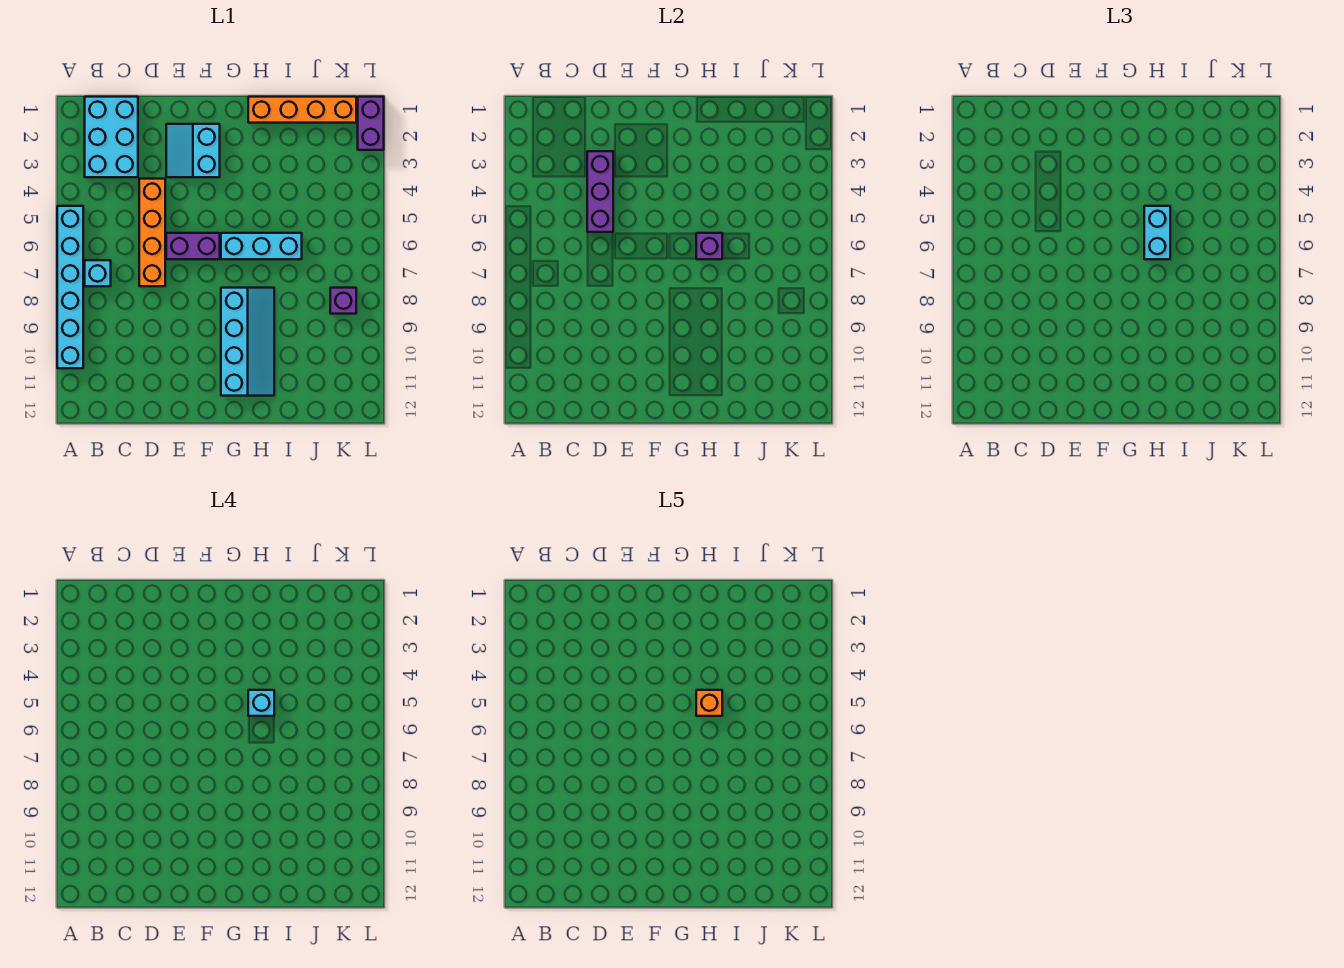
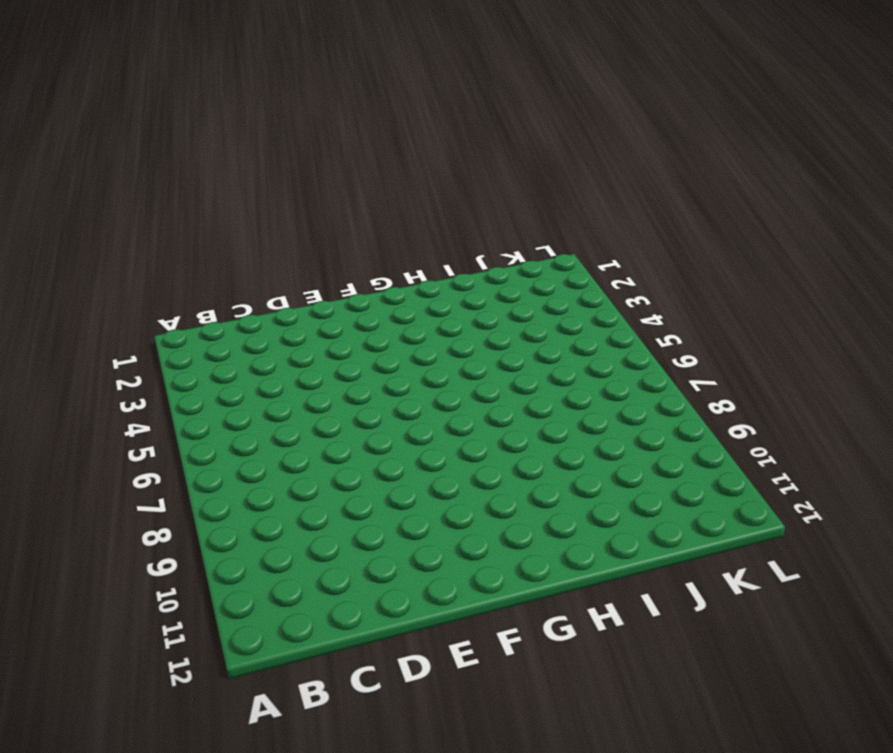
none -> cyan 1x6 brick [57,206,83,368]
none -> cyan 2x3 brick [85,97,138,177]
none -> cyan 1x1 brick [85,260,111,286]

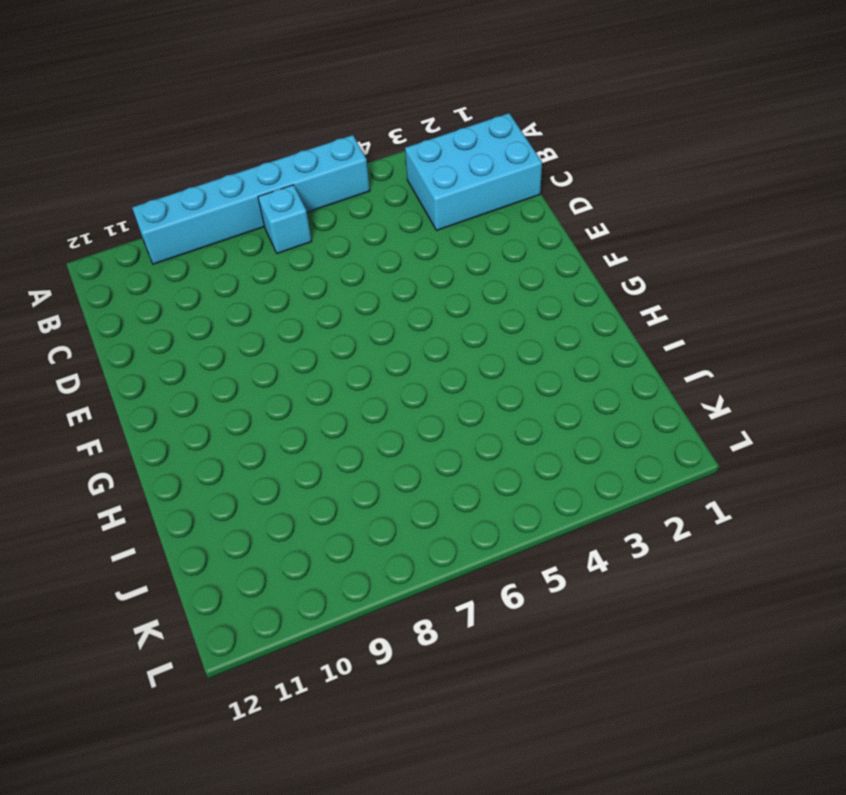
none -> orange 1x4 brick [139,179,165,286]
none -> cyan 2x2 slope [166,124,220,177]
none -> purple 1x2 brick [166,233,220,259]

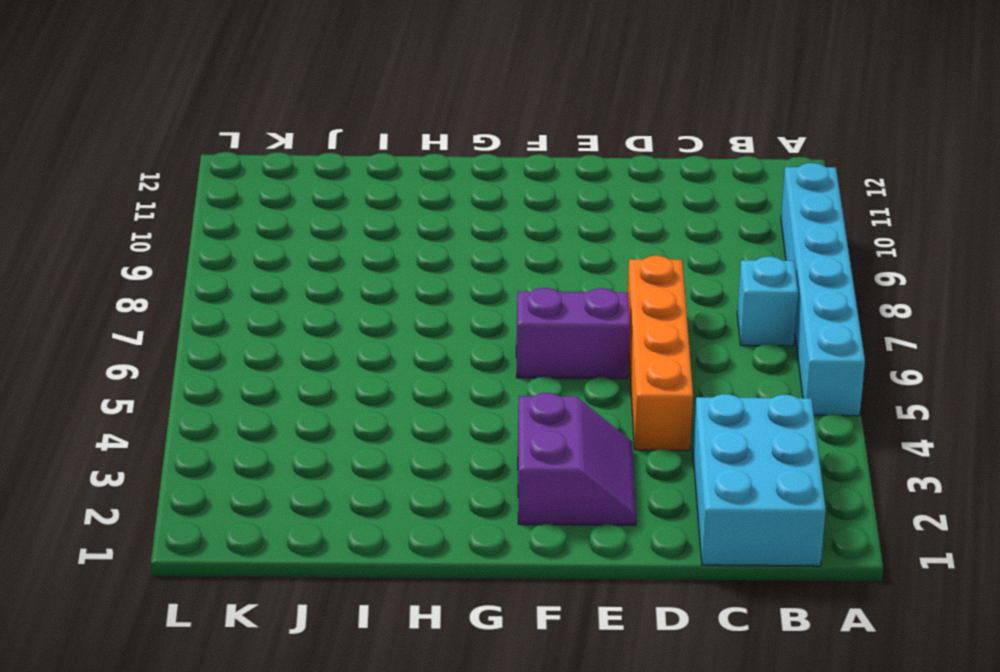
purple 2x2 slope [518,393,636,525] -> cyan 2x2 slope [166,124,220,177]
none -> cyan 1x3 brick [221,233,302,259]
none -> cyan 2x4 slope [221,288,274,396]
none -> orange 1x4 brick [248,97,356,123]

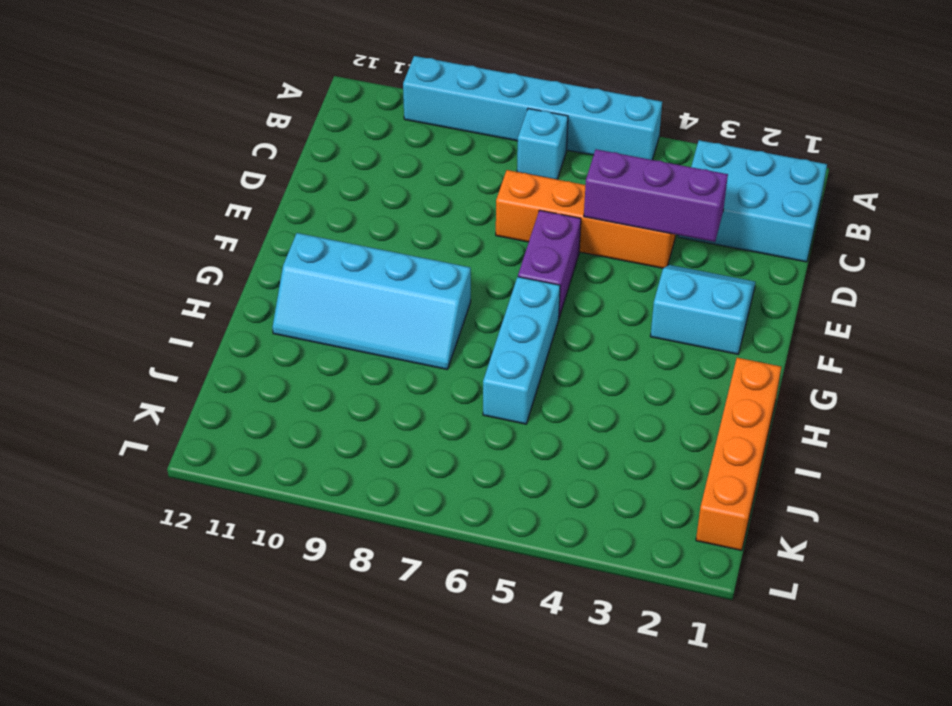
none -> purple 1x1 brick [330,288,356,314]
none -> purple 1x2 brick [358,97,384,150]
none -> purple 1x1 brick [696,233,722,259]

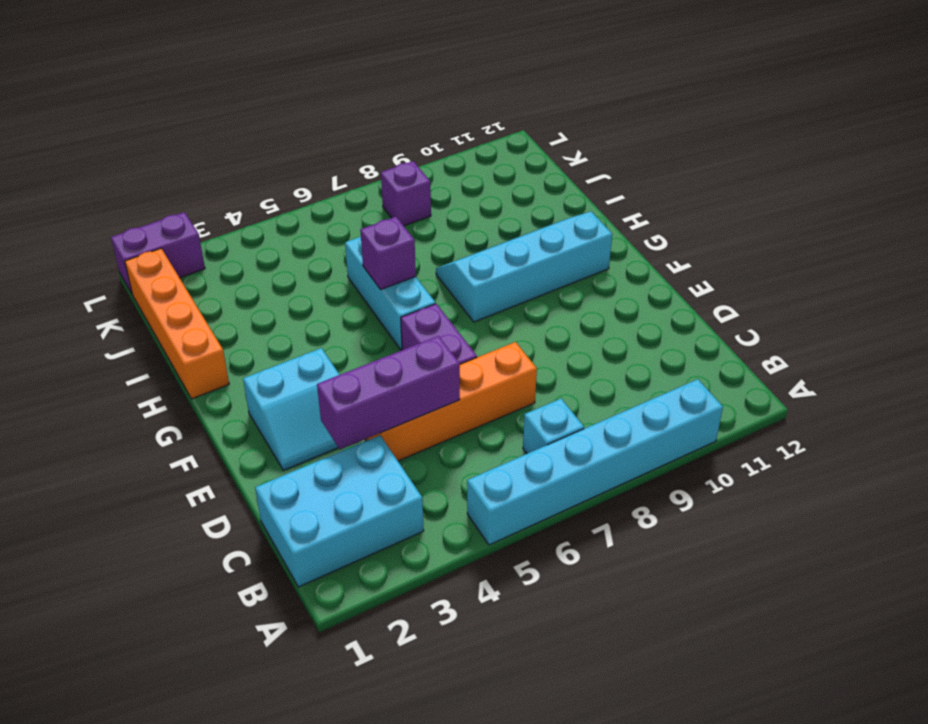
none -> cyan 1x2 brick [1144,206,1170,259]
none -> cyan 1x1 brick [248,690,274,716]
none -> orange 1x1 brick [696,690,722,716]

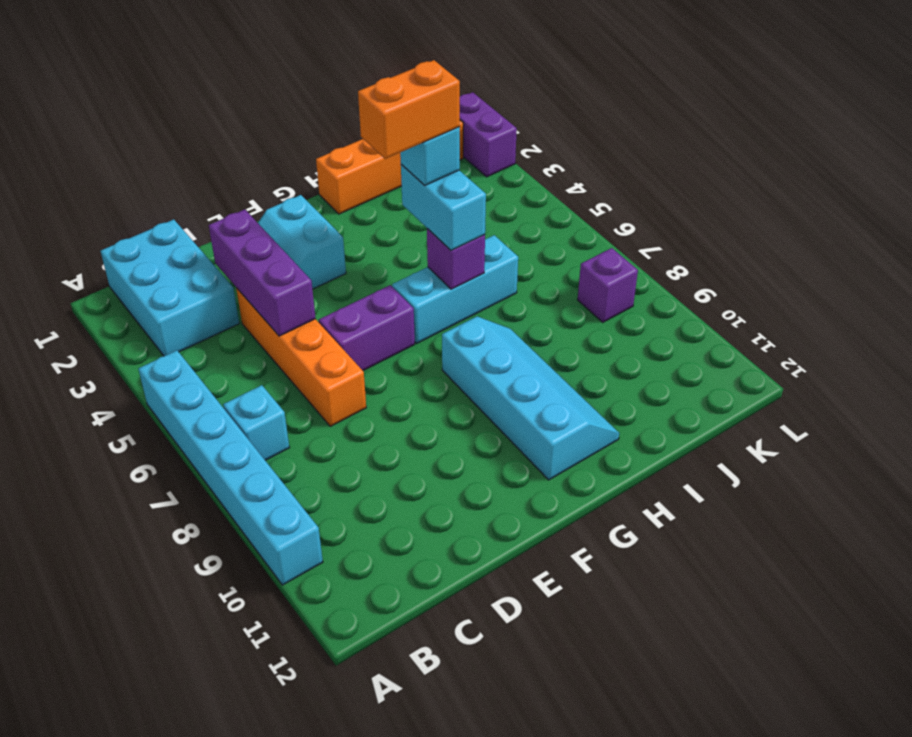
orange 1x2 brick [358,60,460,159] -> orange 1x1 brick [696,690,722,716]

